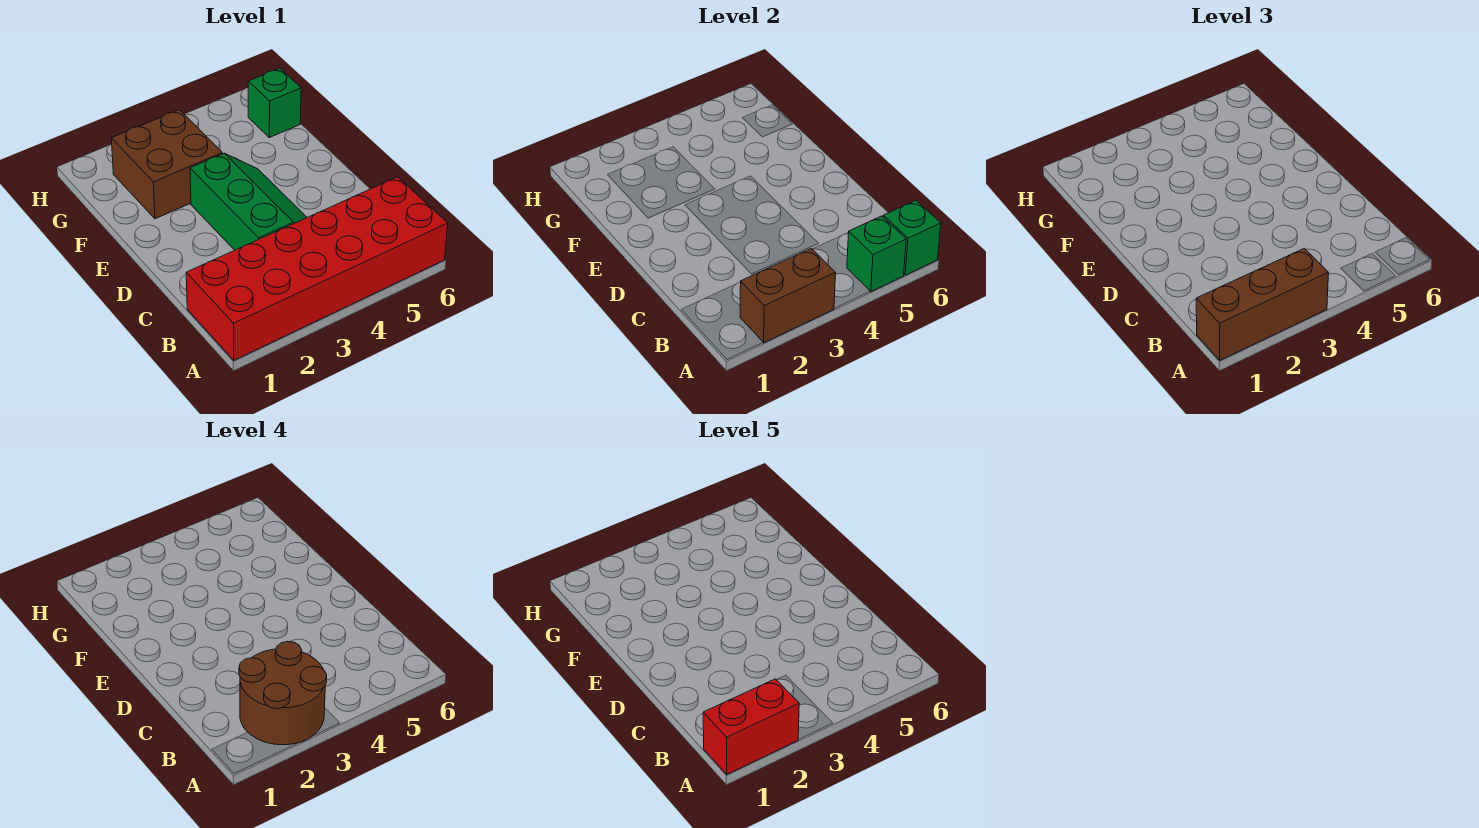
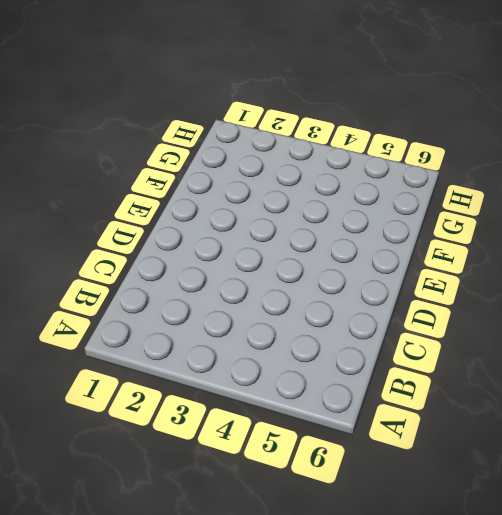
none -> red 2x6 brick [186,177,448,360]
none -> green 2x3 slope [190,153,307,250]

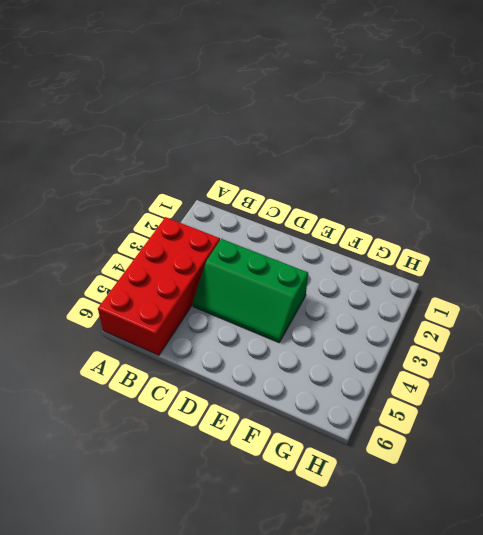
red 2x4 brick [98,217,220,355] -> red 2x6 brick [186,177,448,360]
none -> brown 2x2 brick [111,110,222,219]
none -> green 1x1 brick [248,68,301,138]

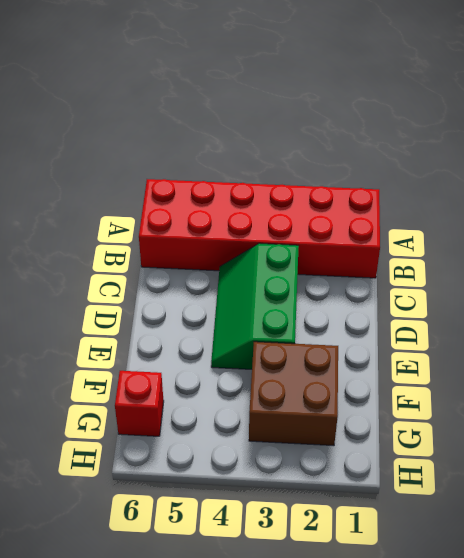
red 1x1 brick [115,371,164,436] -> green 1x1 brick [248,68,301,138]
none -> brown 1x2 brick [740,248,836,343]
none -> green 1x1 brick [847,216,906,292]

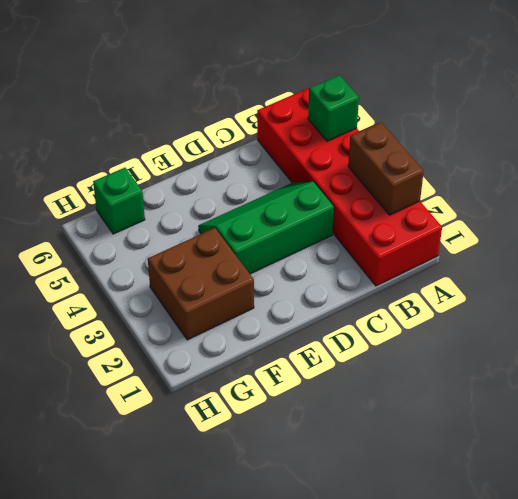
none -> green 1x1 brick [883,200,941,275]
none -> brown 1x3 brick [1196,248,1329,360]

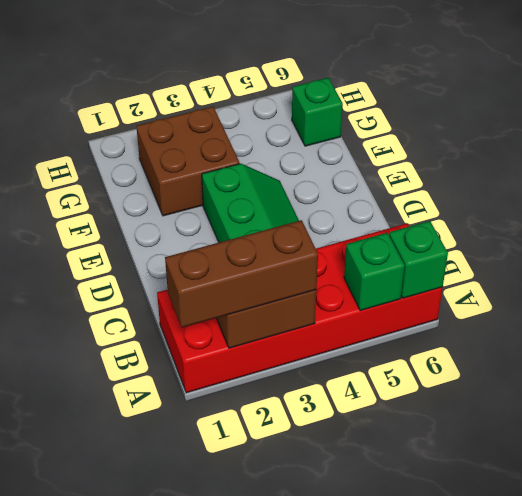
none -> brown 2x2 round brick [239,641,327,745]
none -> red 1x2 brick [703,679,799,774]

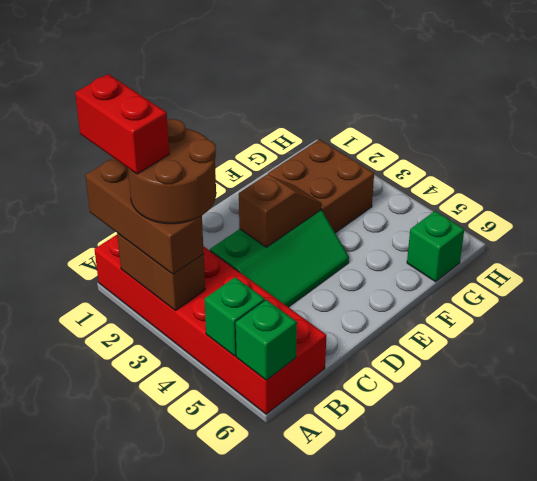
brown 1x2 slope [239,175,322,247] -> none

